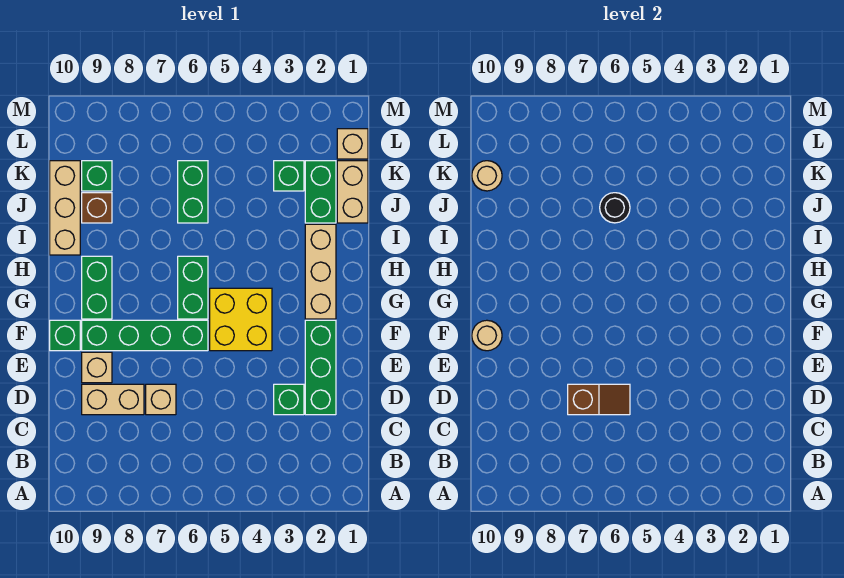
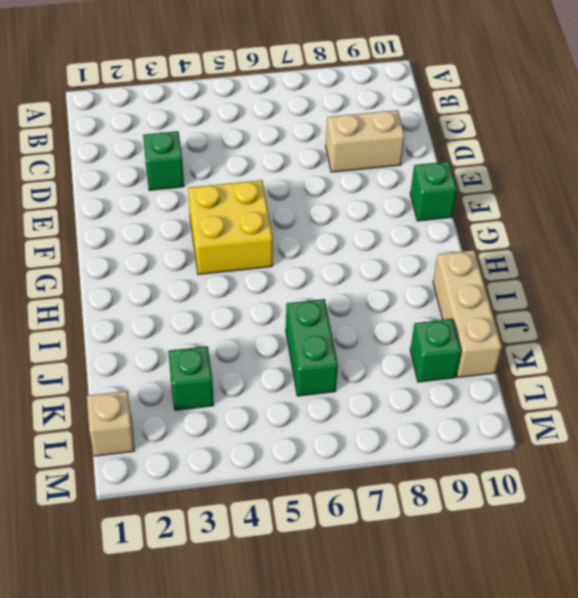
none -> green 1x3 brick [305,320,336,415]
none -> tan 1x1 brick [146,384,176,415]
none -> tan 1x1 brick [82,352,112,383]

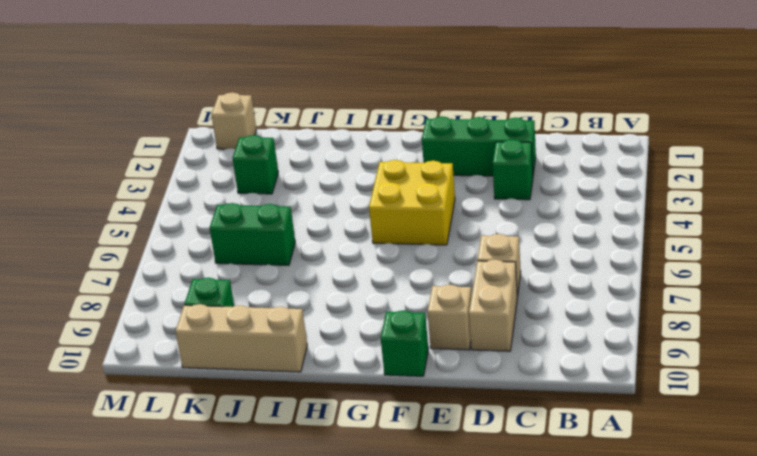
none -> green 1x4 brick [82,320,208,351]
none -> tan 1x3 brick [305,224,336,319]
none -> green 1x2 brick [178,256,208,319]

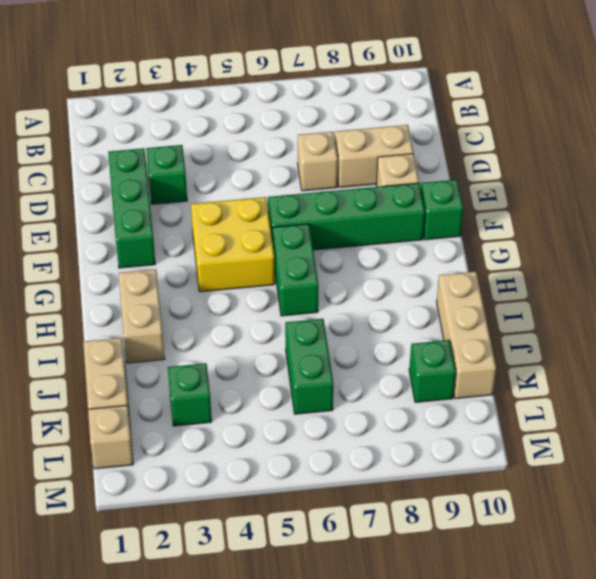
tan 1x2 brick [119,269,165,363] -> tan 1x3 brick [305,224,336,319]
none -> green 1x2 brick [82,256,112,319]
none -> green 1x2 brick [305,161,336,223]
none -> brown 1x1 brick [82,193,112,223]

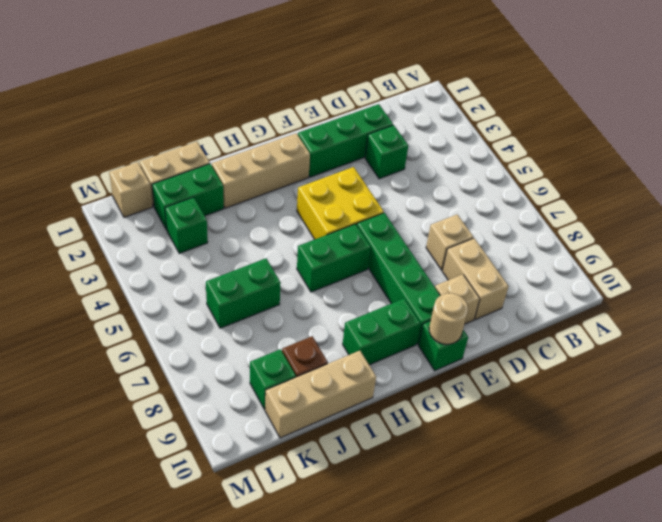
none -> brown 1x2 slope [568,384,630,415]
none -> black 1x1 round brick [600,193,630,223]
none -> tan 1x1 round brick [472,161,502,191]

